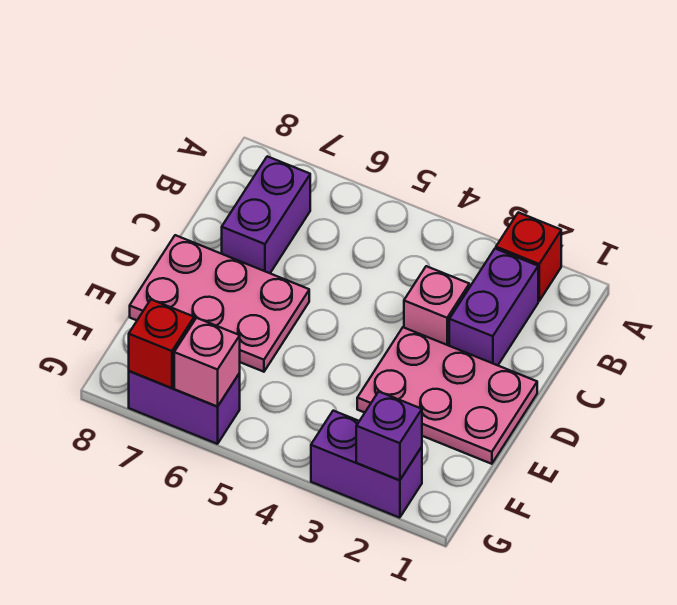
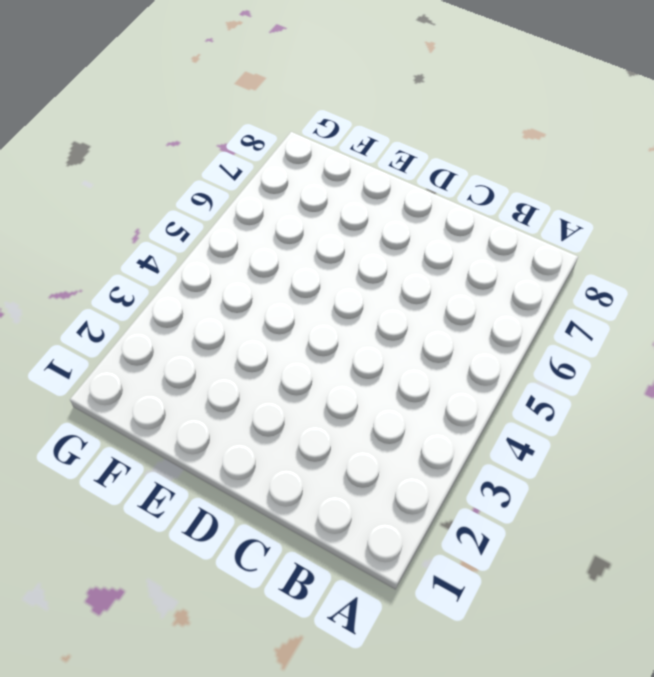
none -> red 1x1 brick [496,212,561,301]
none -> purple 1x2 brick [449,249,538,365]

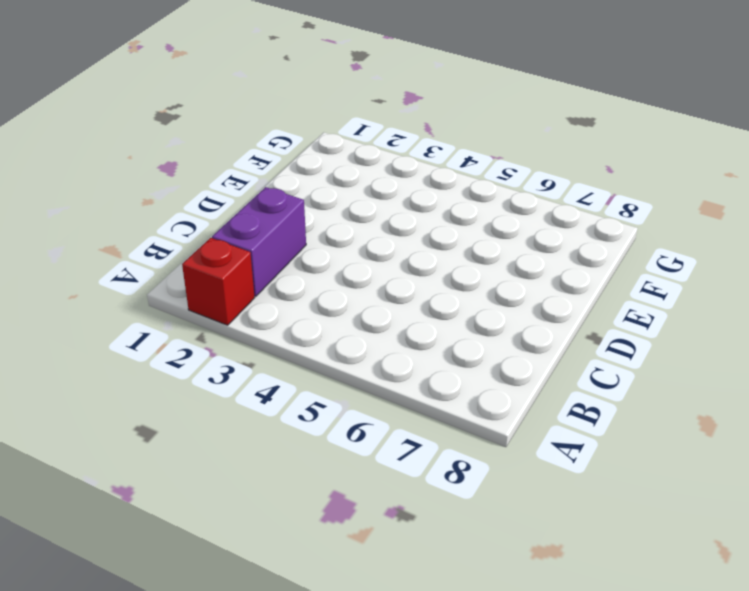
none -> purple 1x2 brick [222,156,310,273]
none -> pink 1x1 brick [404,266,469,346]

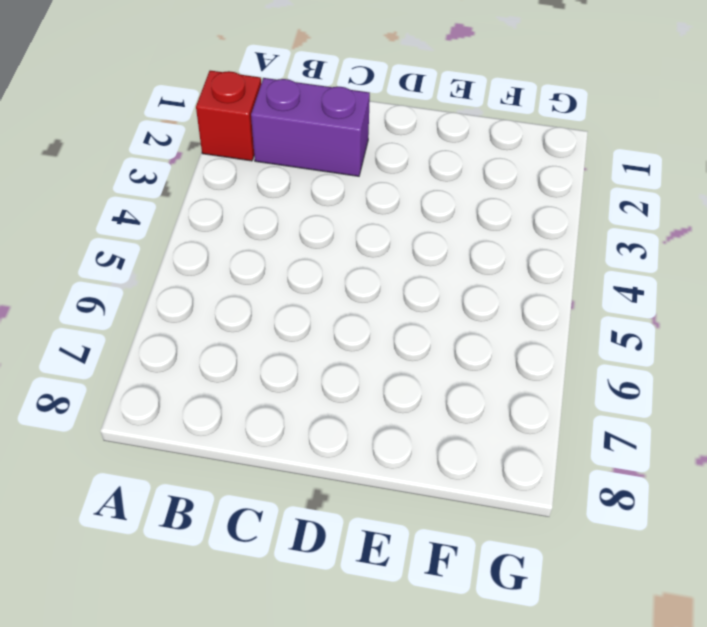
none -> purple 1x2 brick [222,156,310,273]
none -> pink 1x1 brick [404,266,469,346]

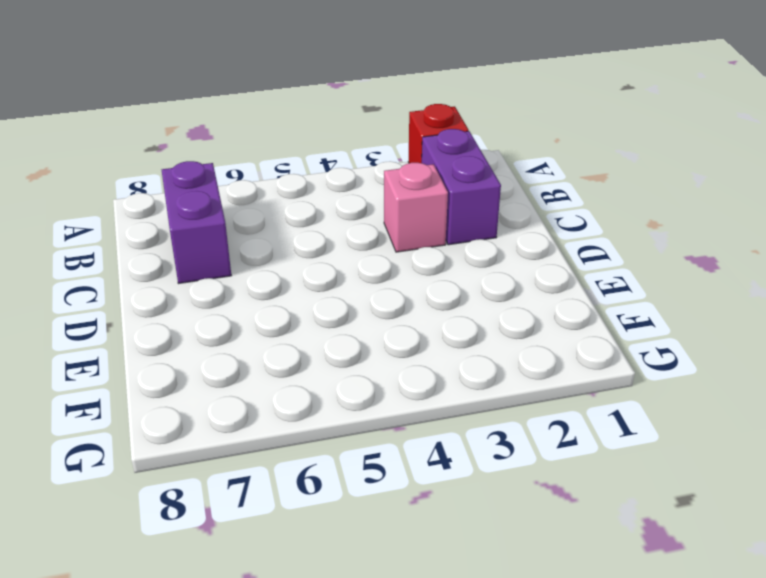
none -> pink 2x3 plate [357,327,537,464]
none -> pink 2x3 plate [130,235,309,372]

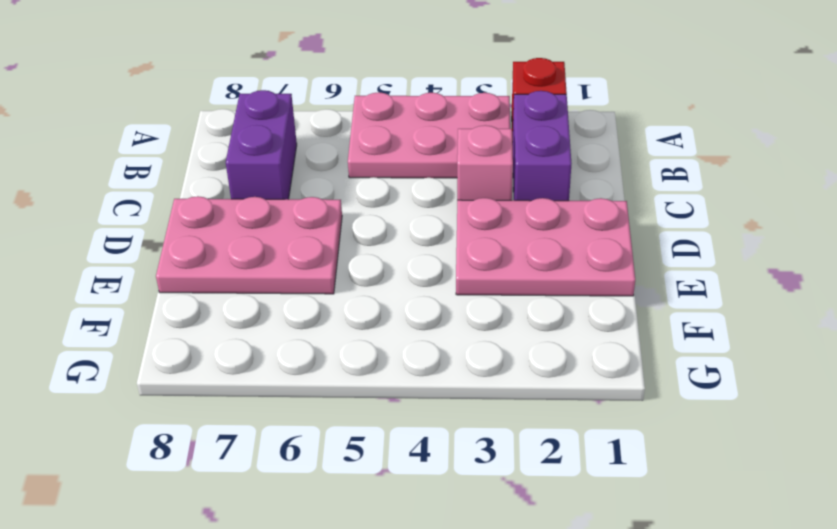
pink 2x3 plate [348,92,510,178] -> none
none -> purple 1x2 brick [311,411,422,518]
none -> purple 1x2 brick [129,371,240,444]

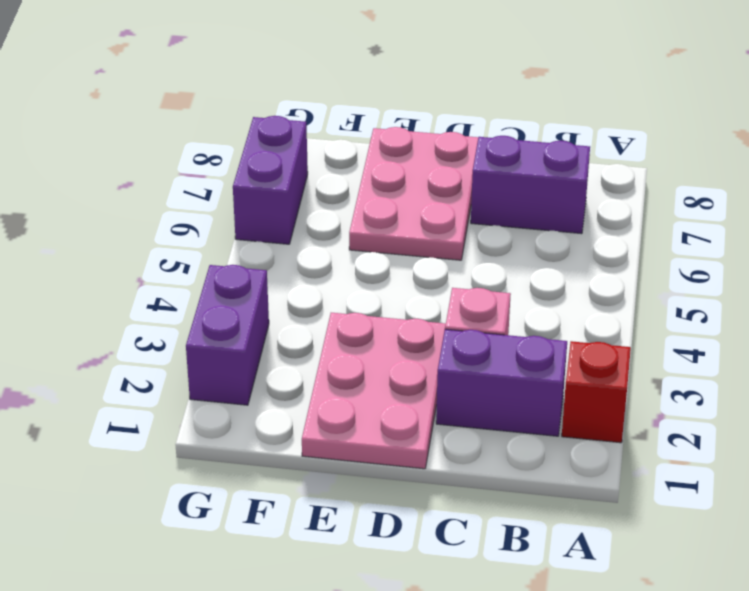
none -> purple 1x1 brick [356,392,422,480]
none -> pink 1x1 brick [174,318,240,407]

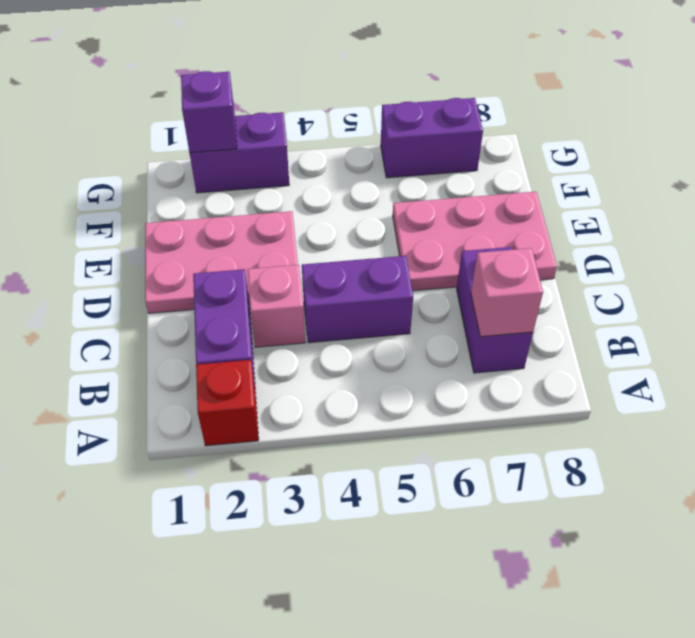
pink 1x1 brick [471,248,543,337] -> pink 1x1 brick moved to [174,318,240,407]
purple 1x2 brick [302,256,413,343] -> none
none -> red 1x1 brick [129,300,194,388]

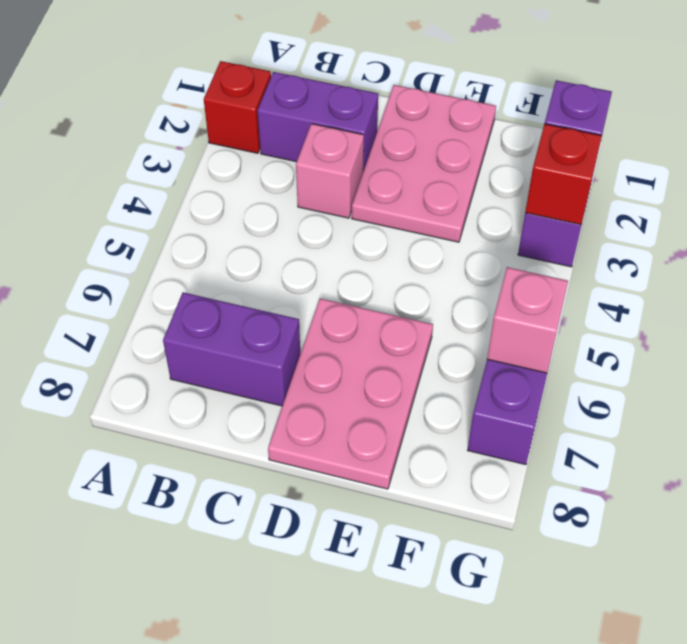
red 1x1 brick [525,124,602,225] -> red 1x1 brick moved to [129,300,194,388]

